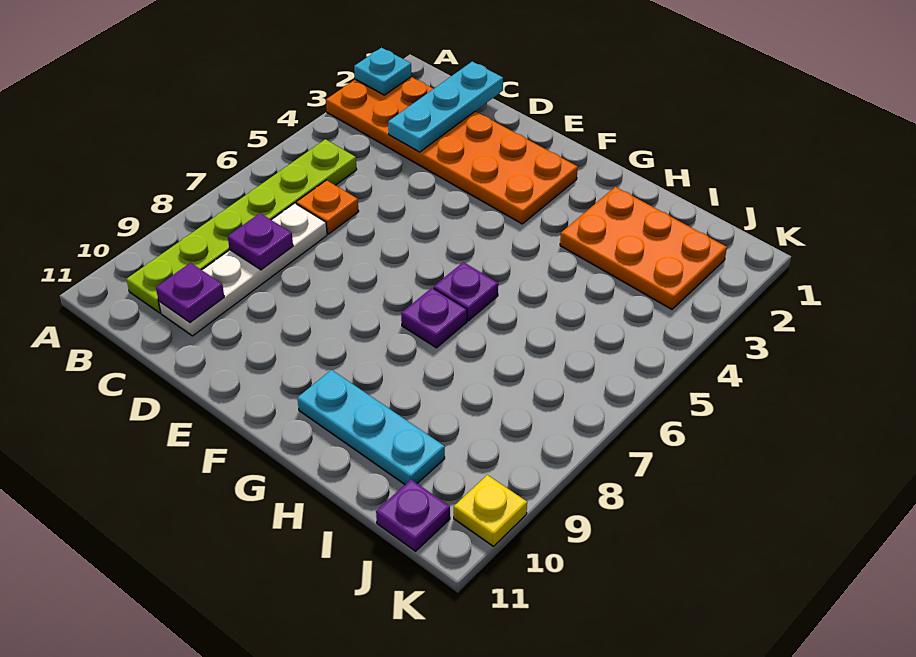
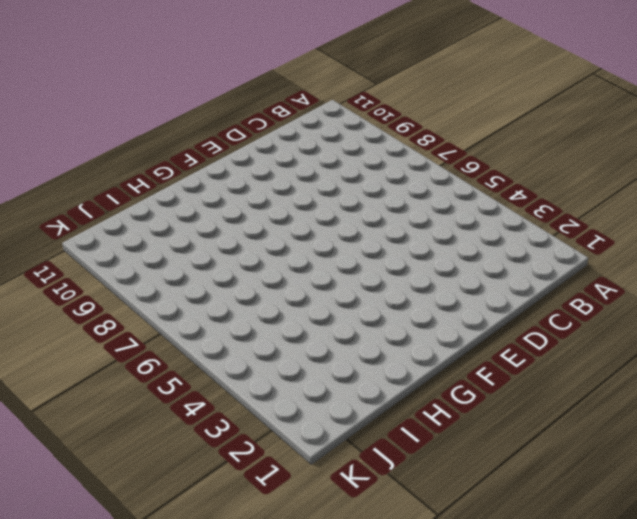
none -> orange 2x6 plate [326,77,578,224]
none -> lime 1x6 plate [126,139,357,313]
none -> orange 1x1 plate [296,180,359,234]

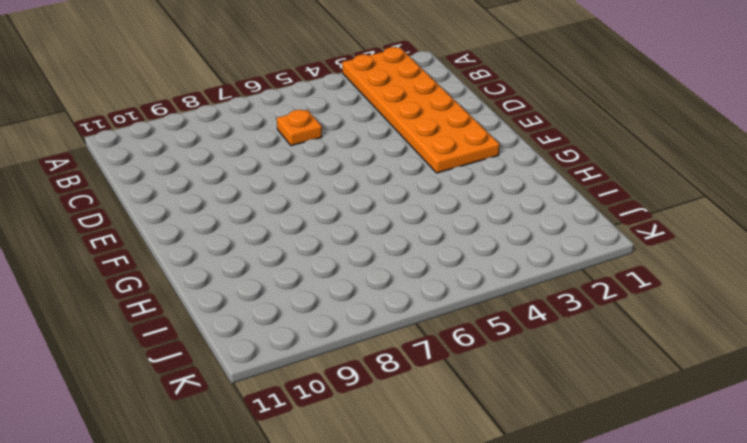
none -> lime 1x6 plate [126,139,357,313]
none -> white 1x4 plate [159,203,327,336]
none -> purple 1x1 plate [434,262,498,321]

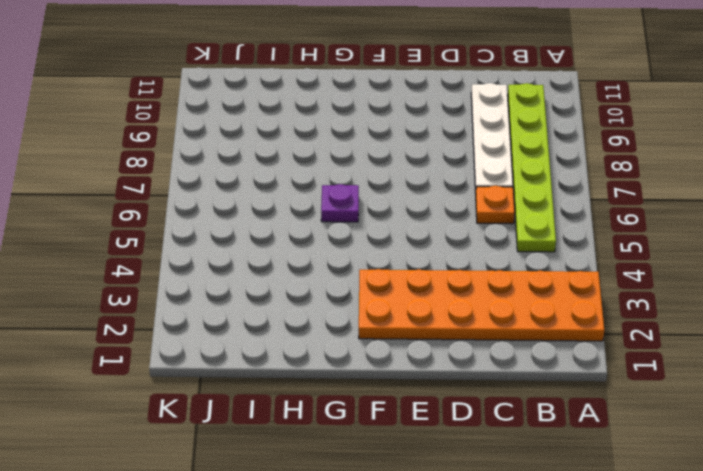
none -> purple 1x1 plate [401,288,467,348]
none -> cyan 1x3 plate [297,370,445,484]
none -> orange 2x3 plate [560,187,727,309]

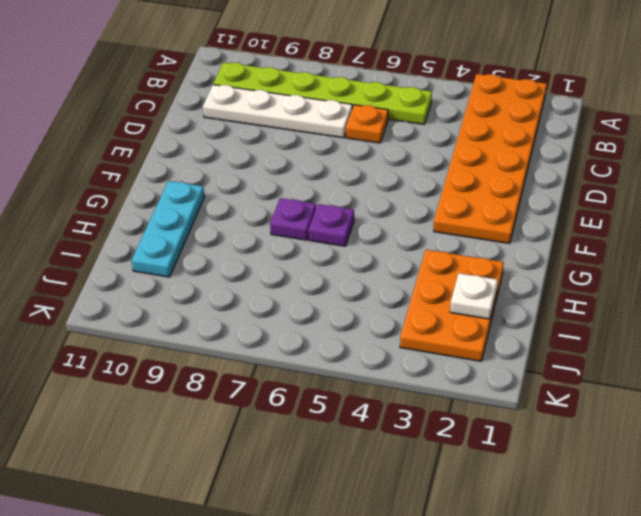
white 1x1 plate [450,273,498,319] -> none
none -> purple 1x1 plate [376,480,450,551]
none -> yellow 1x1 plate [454,475,527,546]
none -> cyan 1x1 plate [354,48,411,95]

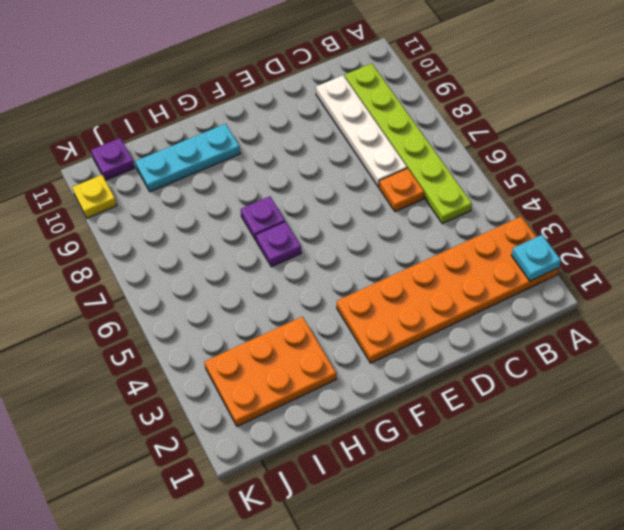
none -> cyan 1x3 plate [388,61,503,152]
none -> purple 1x1 plate [228,213,293,270]
none -> purple 1x1 plate [156,263,224,322]

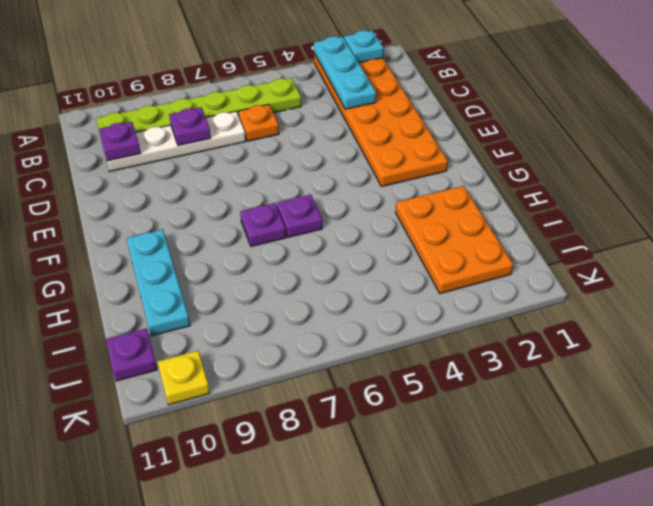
cyan 1x3 plate [314,36,376,109] -> cyan 1x3 plate turned to [388,61,503,152]

